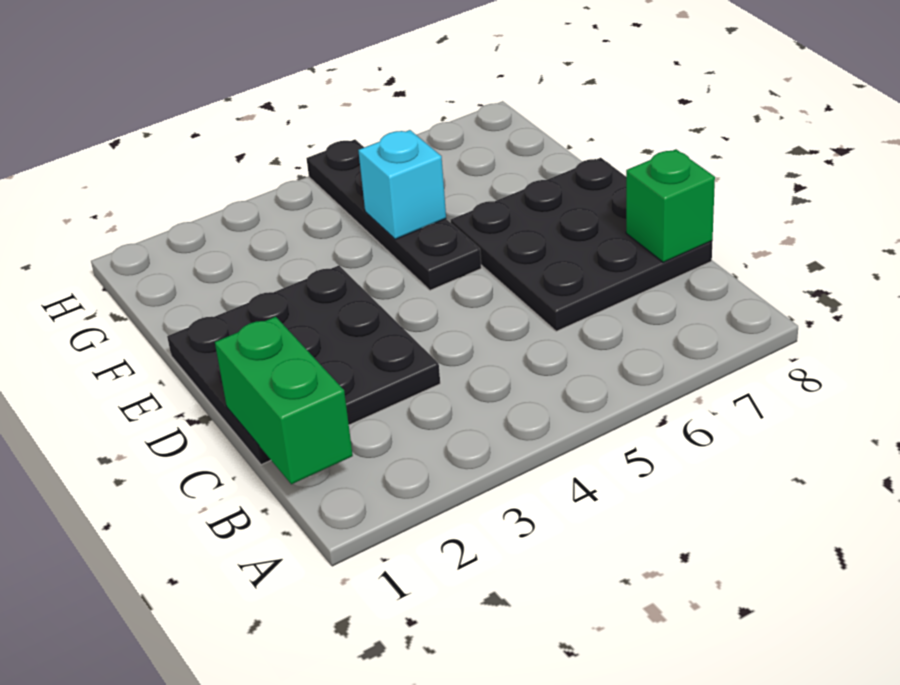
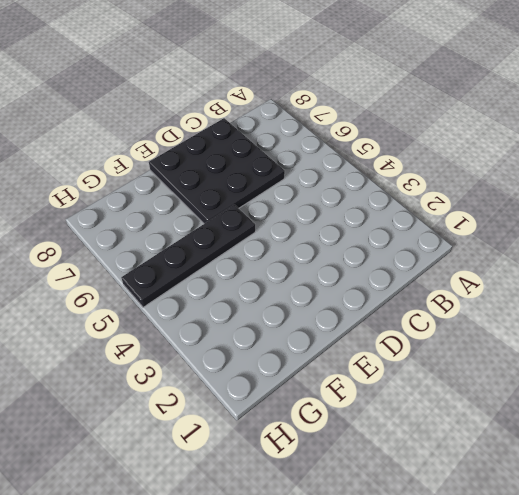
none -> black 3x3 plate [167,266,440,465]
none -> green 1x2 brick [215,317,353,484]

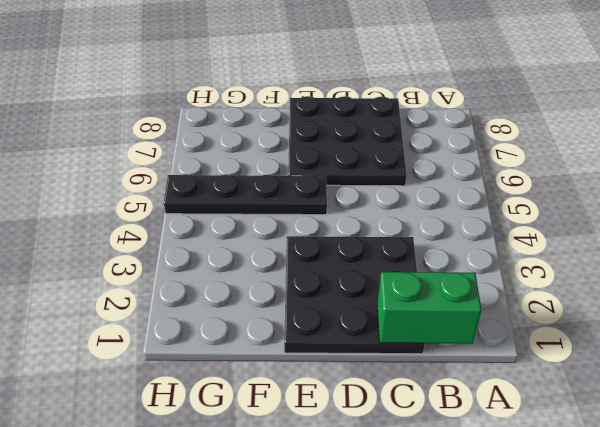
none -> green 1x1 brick [626,149,715,262]
none -> cyan 1x1 brick [358,130,446,239]

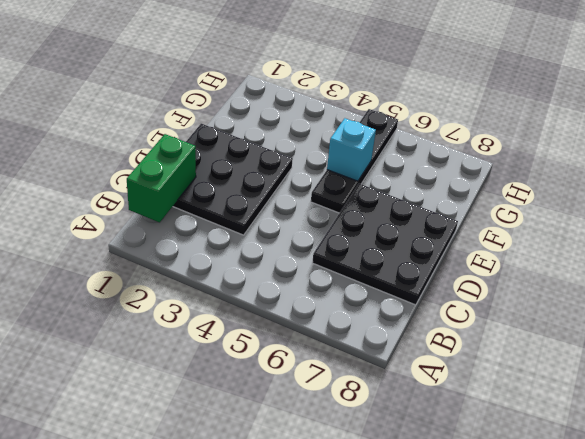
none -> green 1x1 brick [626,149,715,262]

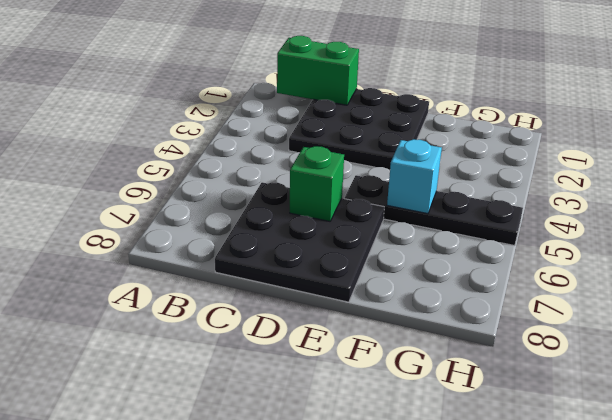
green 1x1 brick [290,146,344,221] -> green 1x1 brick moved to [626,149,715,262]

